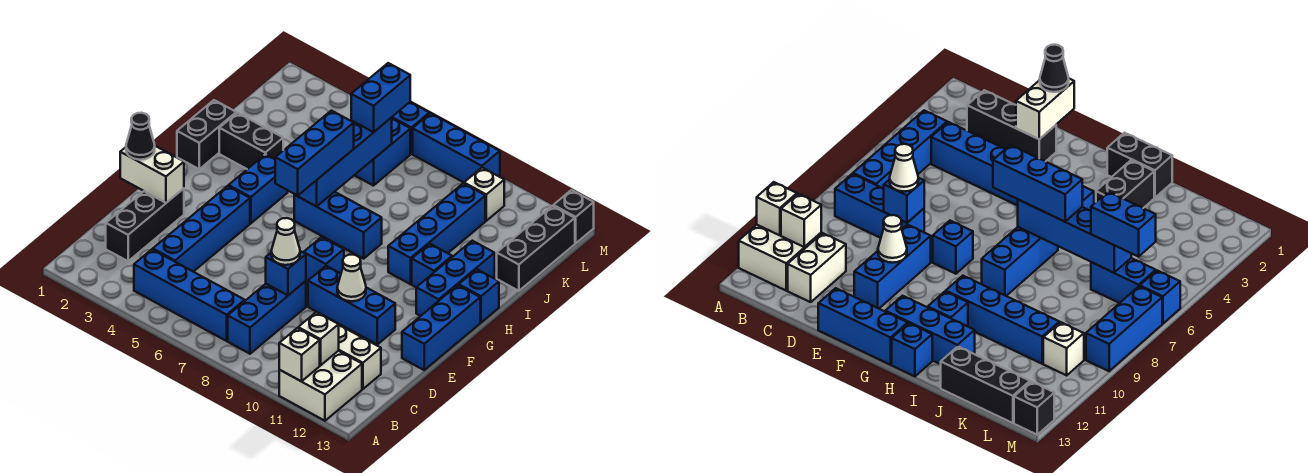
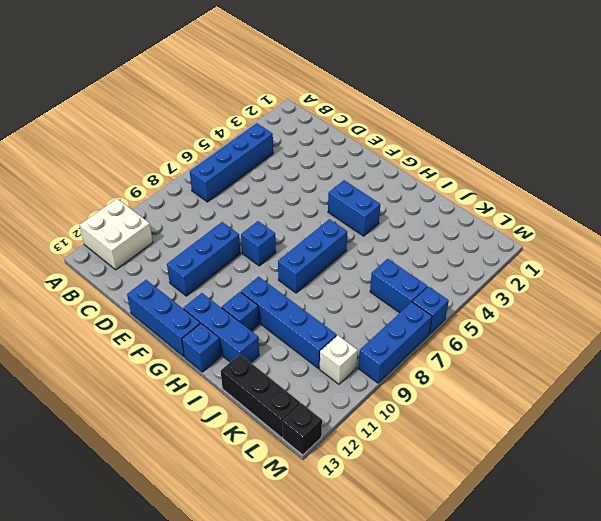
none -> blue 1x3 brick [228,281,306,354]
none -> black 1x3 brick [106,188,184,261]
none -> blue 1x4 brick [153,186,250,272]
none -> white 1x2 brick [339,325,381,389]

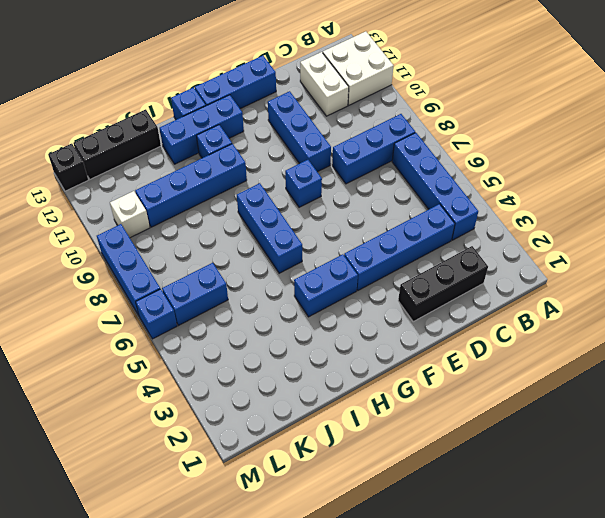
none -> black 1x2 brick [177,100,236,169]
none -> black 1x2 brick [219,113,283,169]
none -> white 1x1 brick [279,328,320,381]
none -> white 1x1 brick [298,312,339,365]

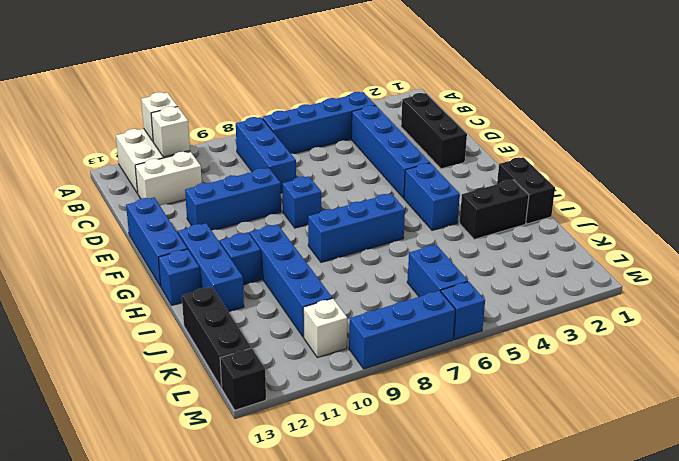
none -> blue 1x1 brick [266,251,306,295]
none -> white 1x2 brick [120,146,184,203]
none -> white 1x1 cone [337,255,366,301]
none -> blue 1x4 brick [294,118,392,206]

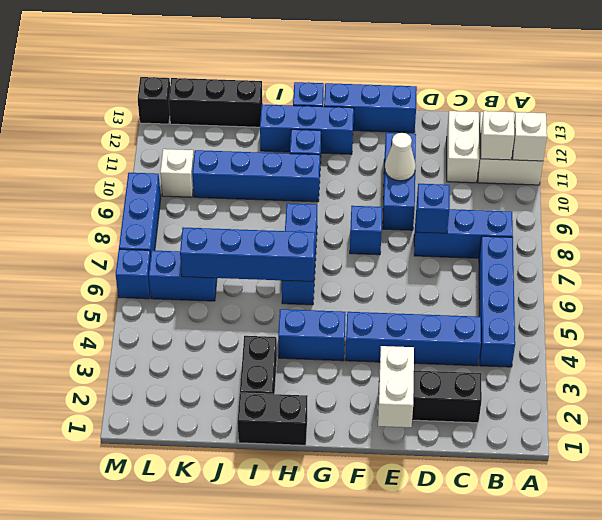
none -> white 1x1 cone [271,218,300,265]
none -> black 1x1 cone [126,113,155,160]
none -> blue 1x3 brick [275,111,354,195]
none -> blue 1x2 brick [351,63,410,132]

